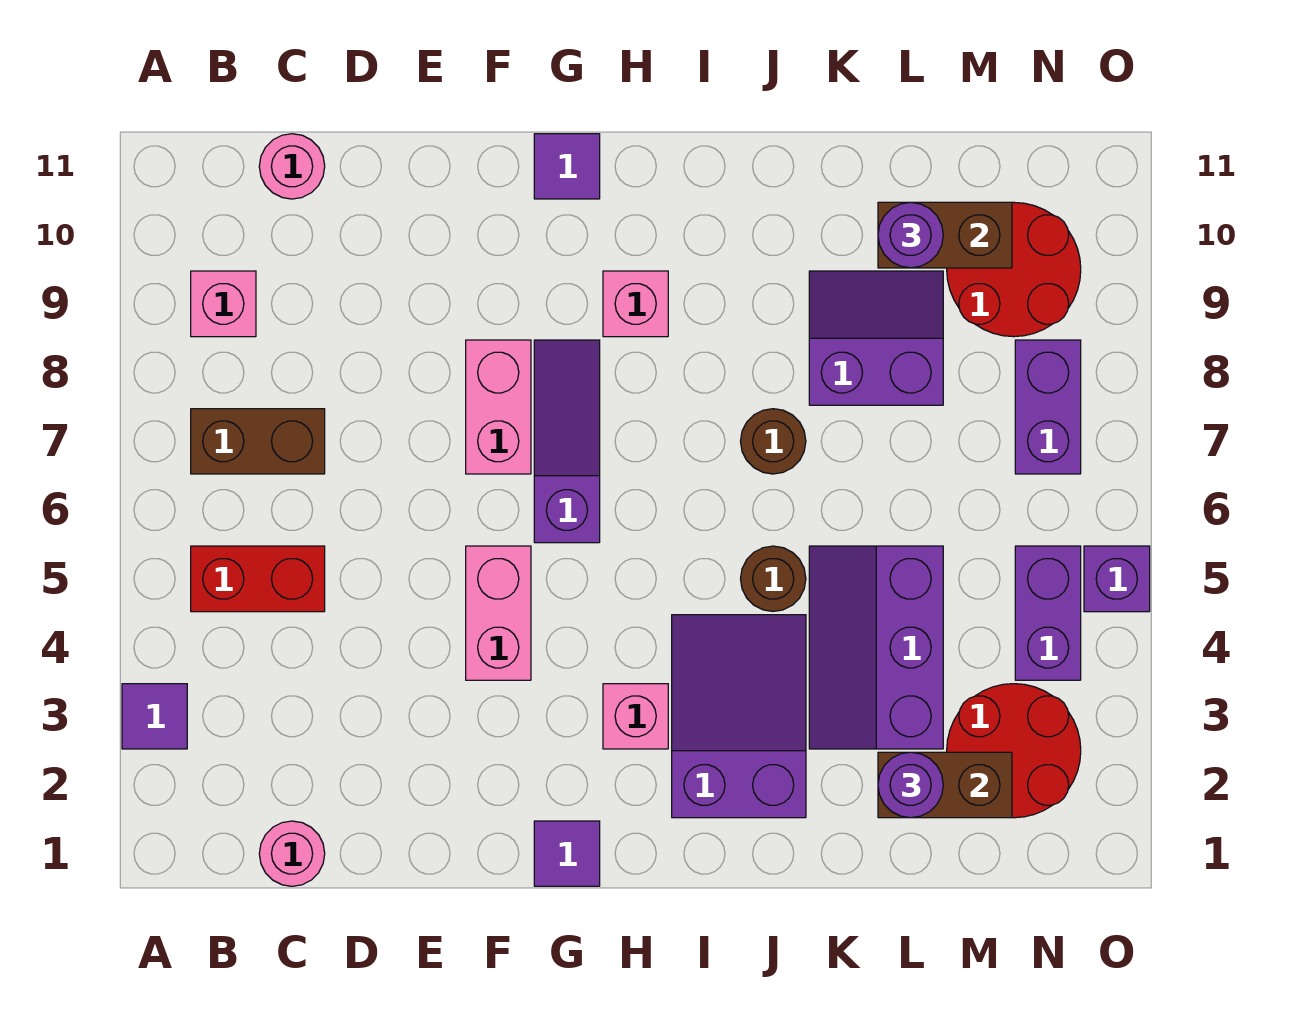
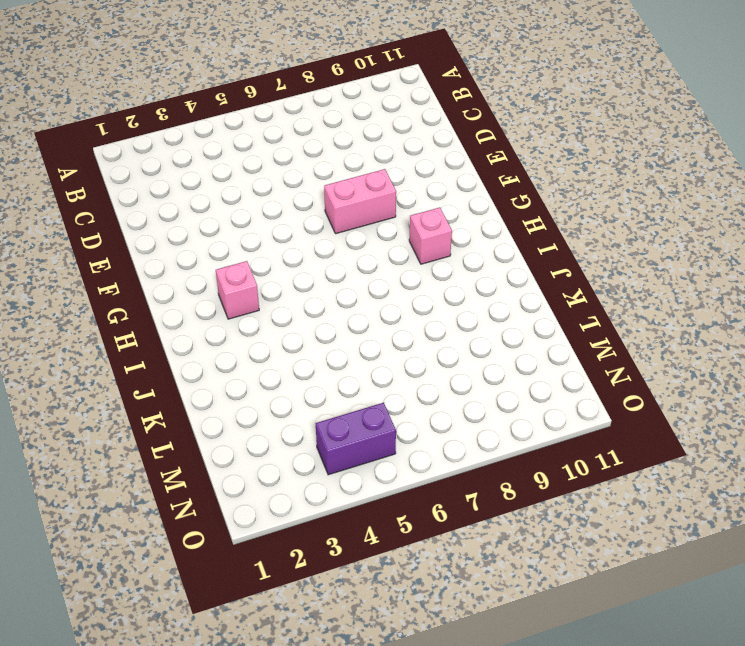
none -> purple 1x1 tile [122,684,187,749]
none -> red 1x2 brick [191,546,325,612]
none -> brown 1x2 brick [191,409,325,474]

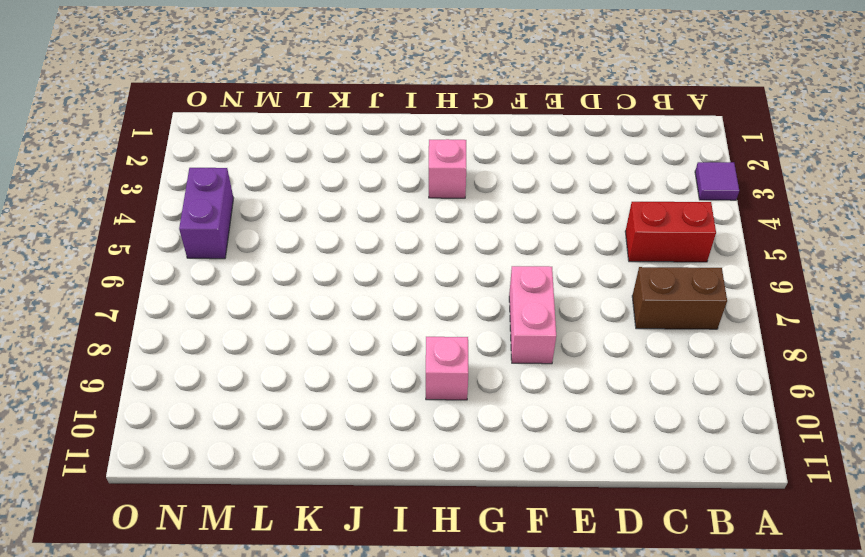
none -> pink 1x1 brick [191,271,256,337]
none -> pink 1x1 round brick [259,821,325,886]
none -> pink 1x1 round brick [259,134,325,199]

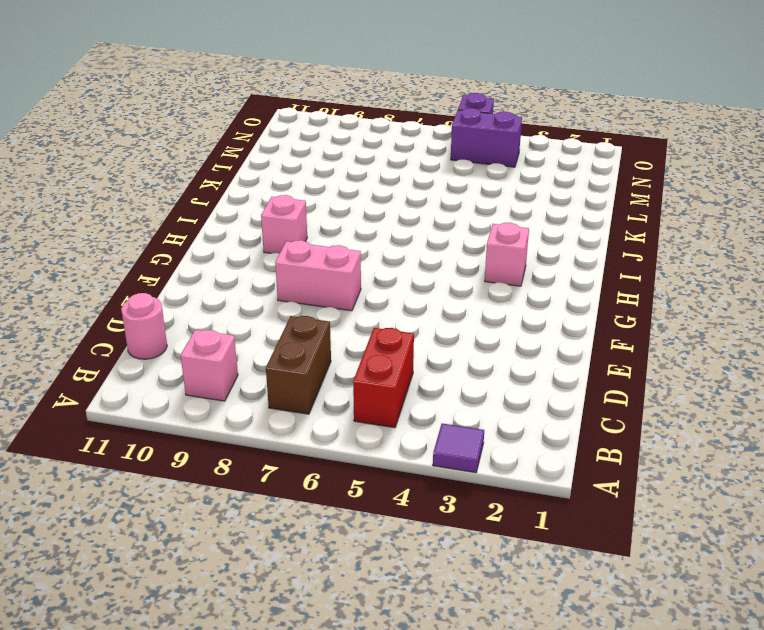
none -> pink 1x1 round brick [259,821,325,886]
none -> pink 1x2 brick [466,546,531,680]
none -> purple 1x1 tile [534,821,600,886]

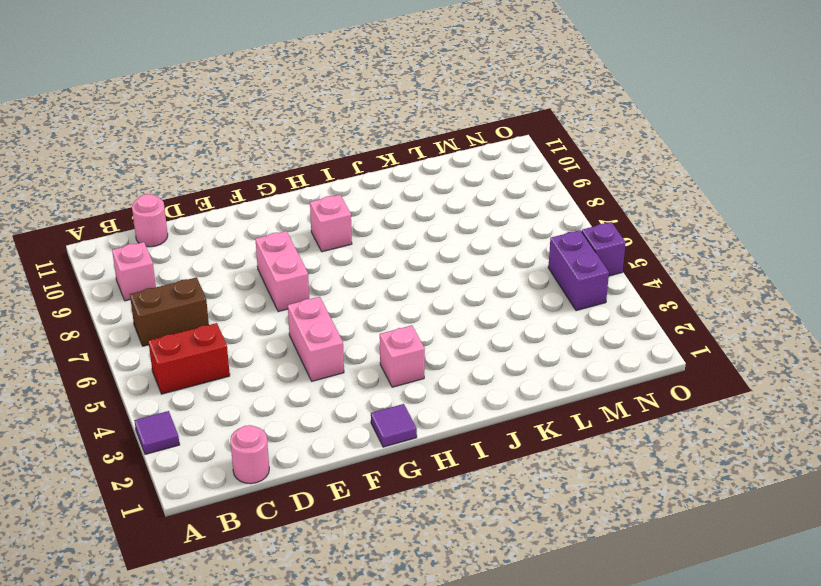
none -> purple 1x3 slope [534,340,600,543]
none -> purple 1x1 tile [534,134,600,199]
none -> purple 2x3 slope [672,615,806,818]

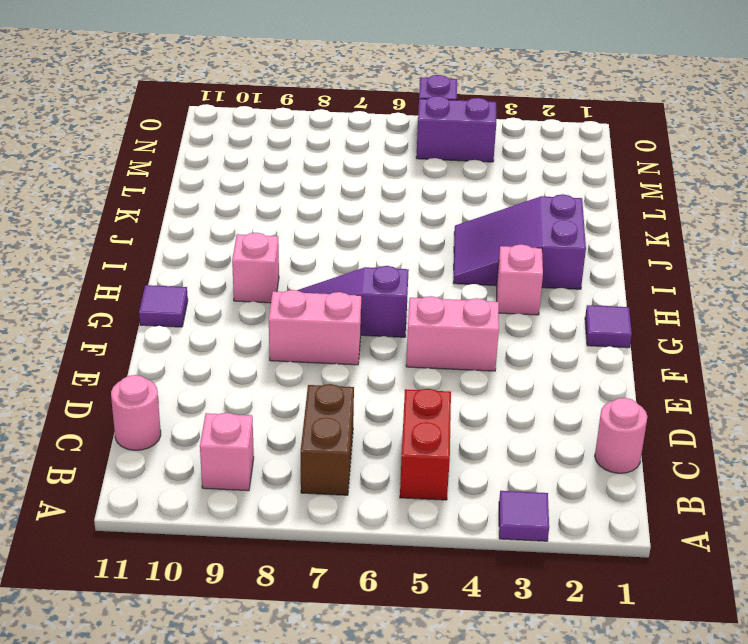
none -> brown 1x1 round brick [741,546,806,611]
none -> brown 1x1 round brick [740,409,806,474]
none -> purple 2x3 slope [809,546,943,749]

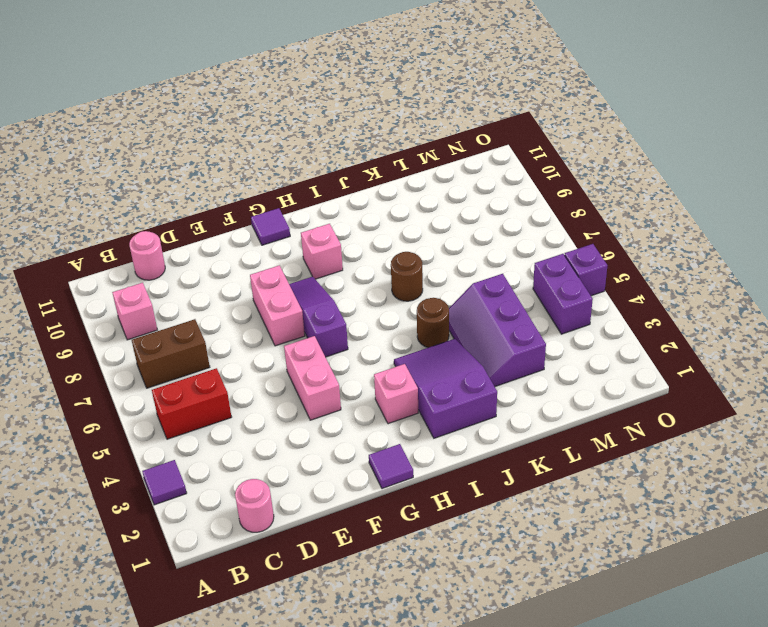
none -> purple 2x2 slope [809,271,943,405]
none -> red 2x2 round brick [947,684,1081,818]
none -> red 2x2 round brick [947,202,1081,337]

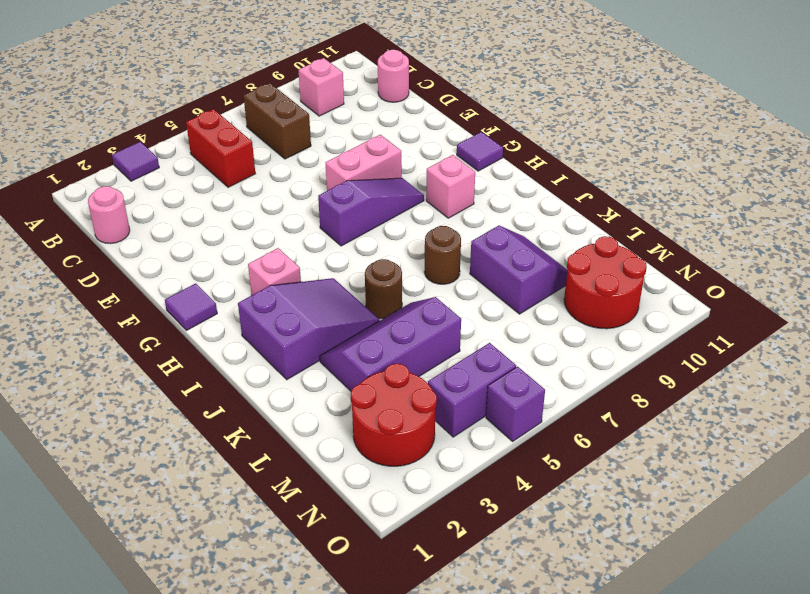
none -> pink 1x2 brick [466,546,531,680]
none -> purple 1x2 brick [1015,340,1081,474]
none -> brown 1x2 brick [878,752,1012,818]

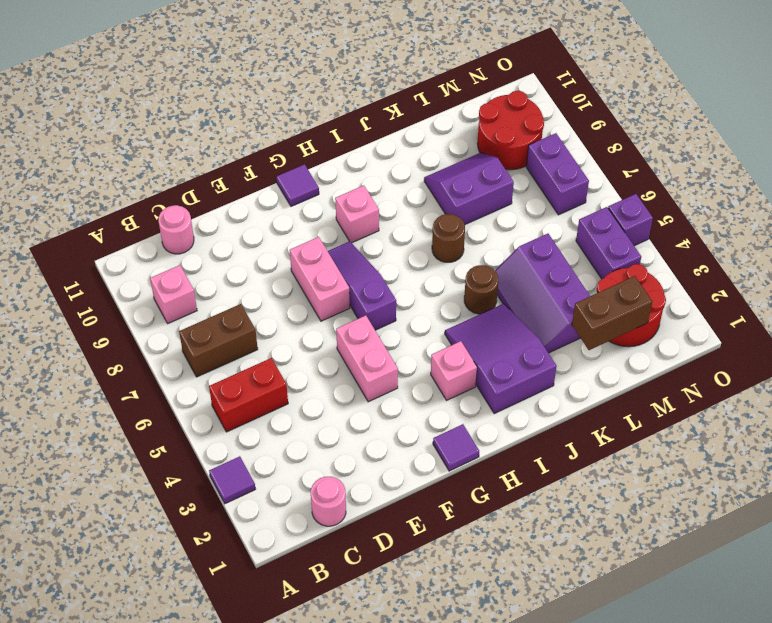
none -> brown 1x2 brick [878,202,1012,268]
none -> purple 1x1 round brick [878,752,943,818]
none -> purple 1x1 round brick [878,202,943,268]

